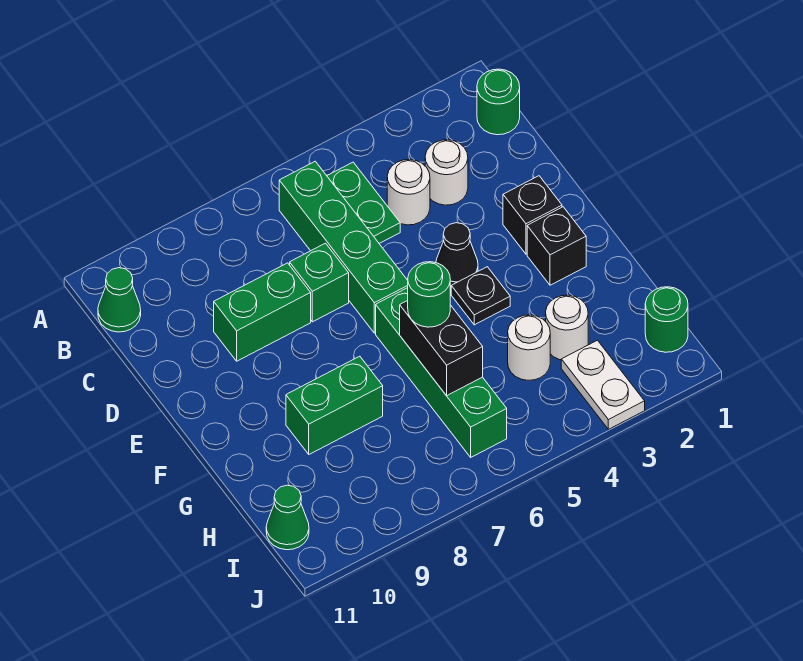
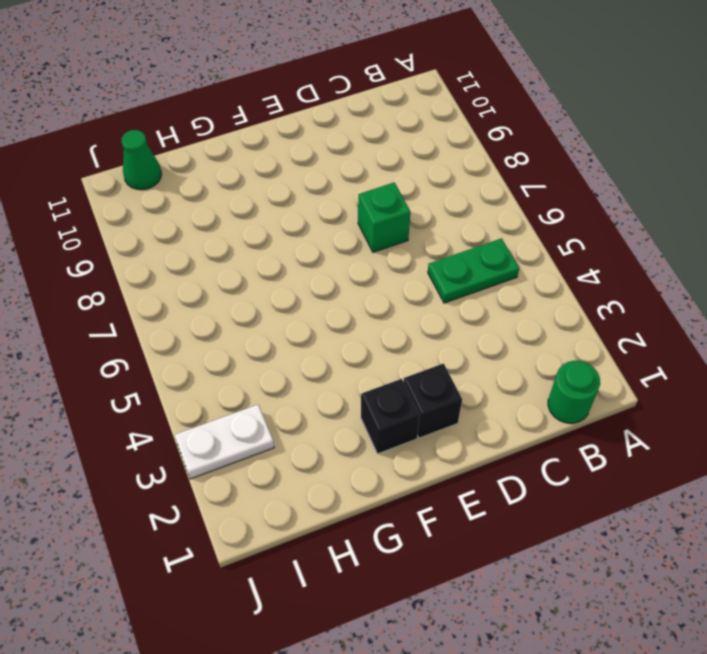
none -> green 1x4 brick [279,161,408,333]
none -> green 1x1 cone [98,268,141,332]
none -> white 1x1 round brick [425,140,468,205]

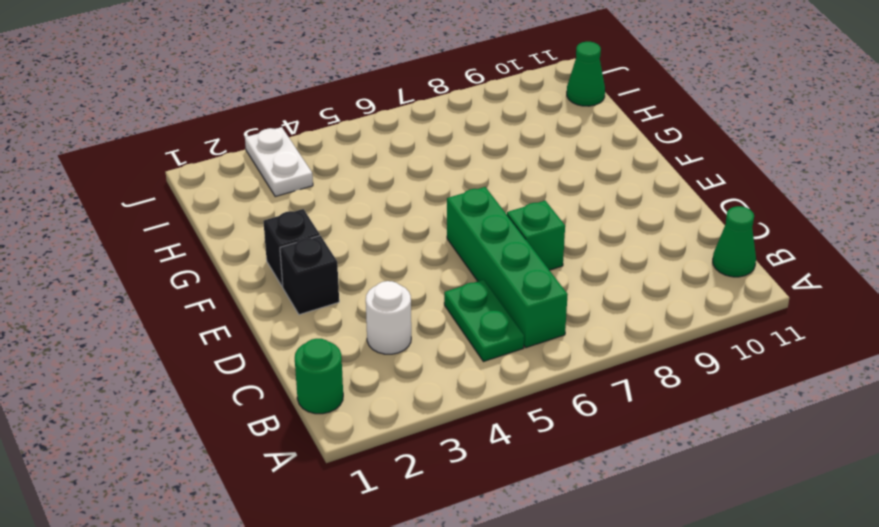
none -> white 1x1 round brick [387,160,430,225]
none -> green 1x2 brick [214,263,311,361]
none -> black 1x1 cone [436,223,478,286]

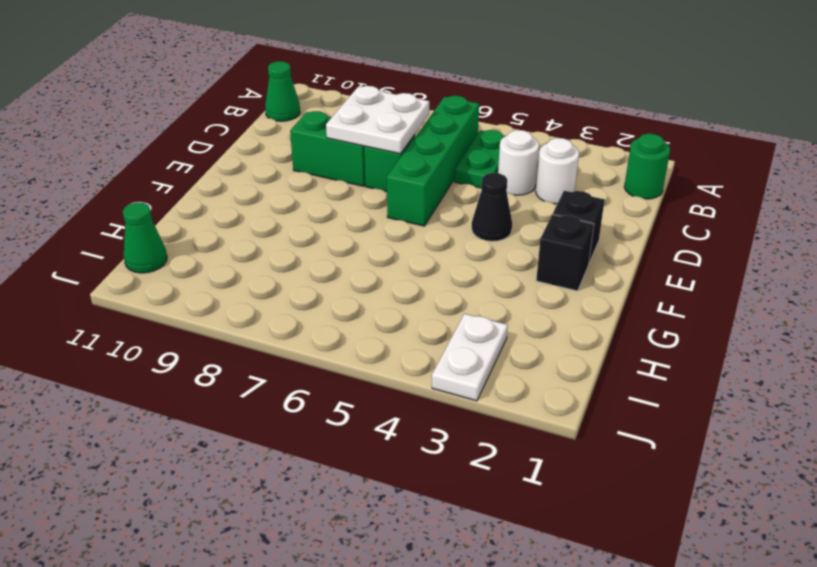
white 2x2 plate [326,86,429,154] -> none
none -> black 1x1 plate [451,267,510,325]
none -> green 1x4 brick [376,288,507,457]
none -> green 1x2 brick [286,356,383,454]

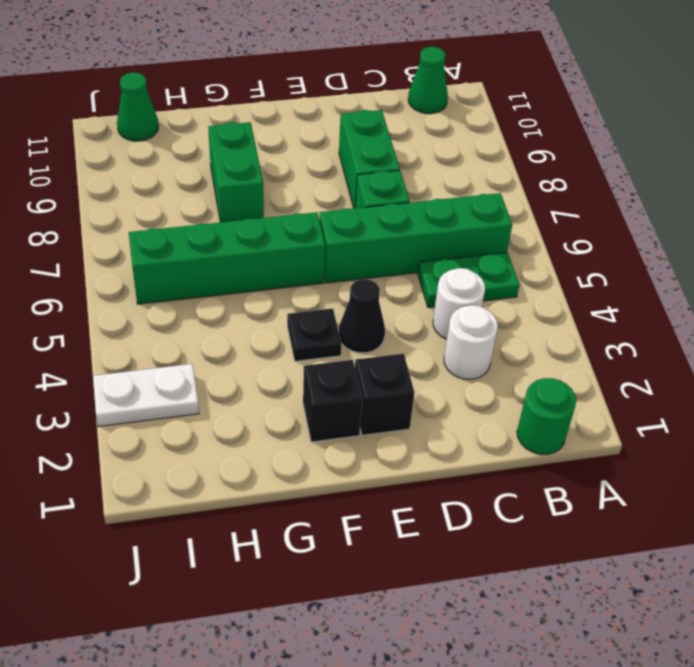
none -> white 1x1 round brick [546,295,588,360]
none -> white 1x1 round brick [508,315,550,380]
none -> green 1x1 round brick [645,287,688,352]

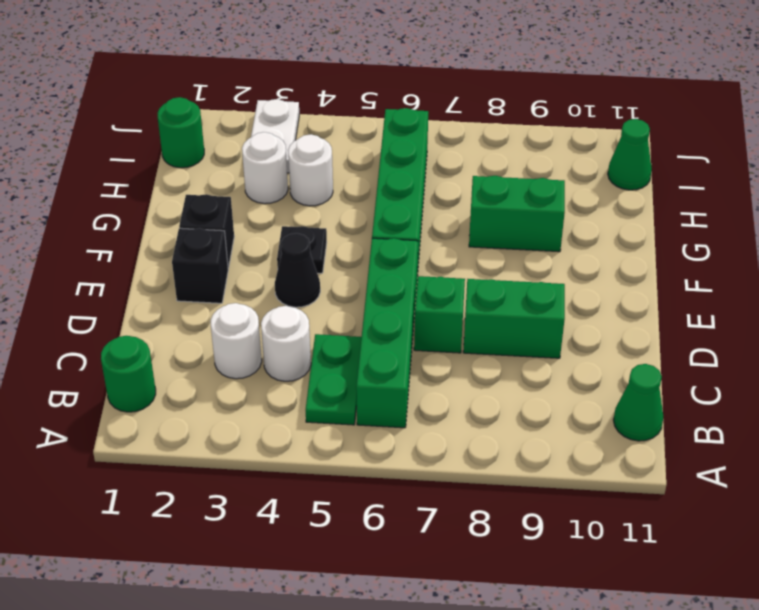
none -> black 1x2 brick [400,301,483,396]
none -> green 1x1 round brick [408,262,450,327]

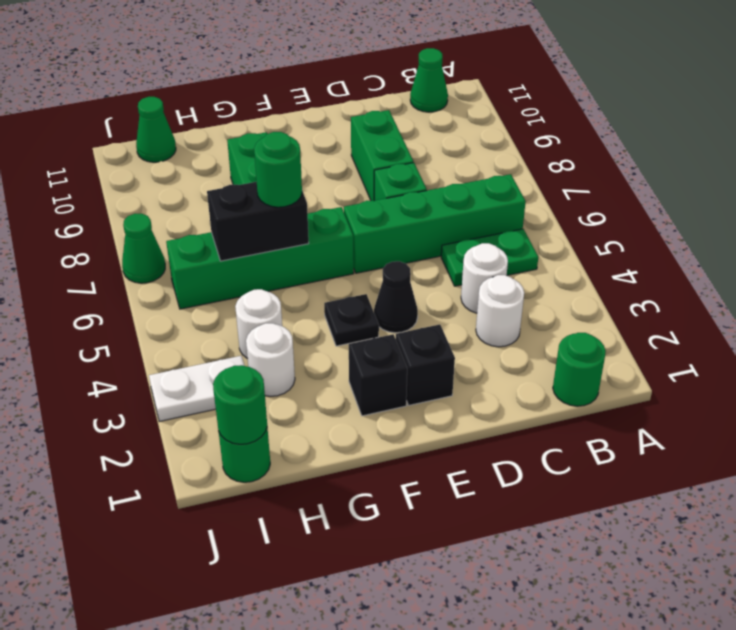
green 1x1 round brick [213,365,267,444] -> none
green 1x1 cone [122,214,165,283] -> none

